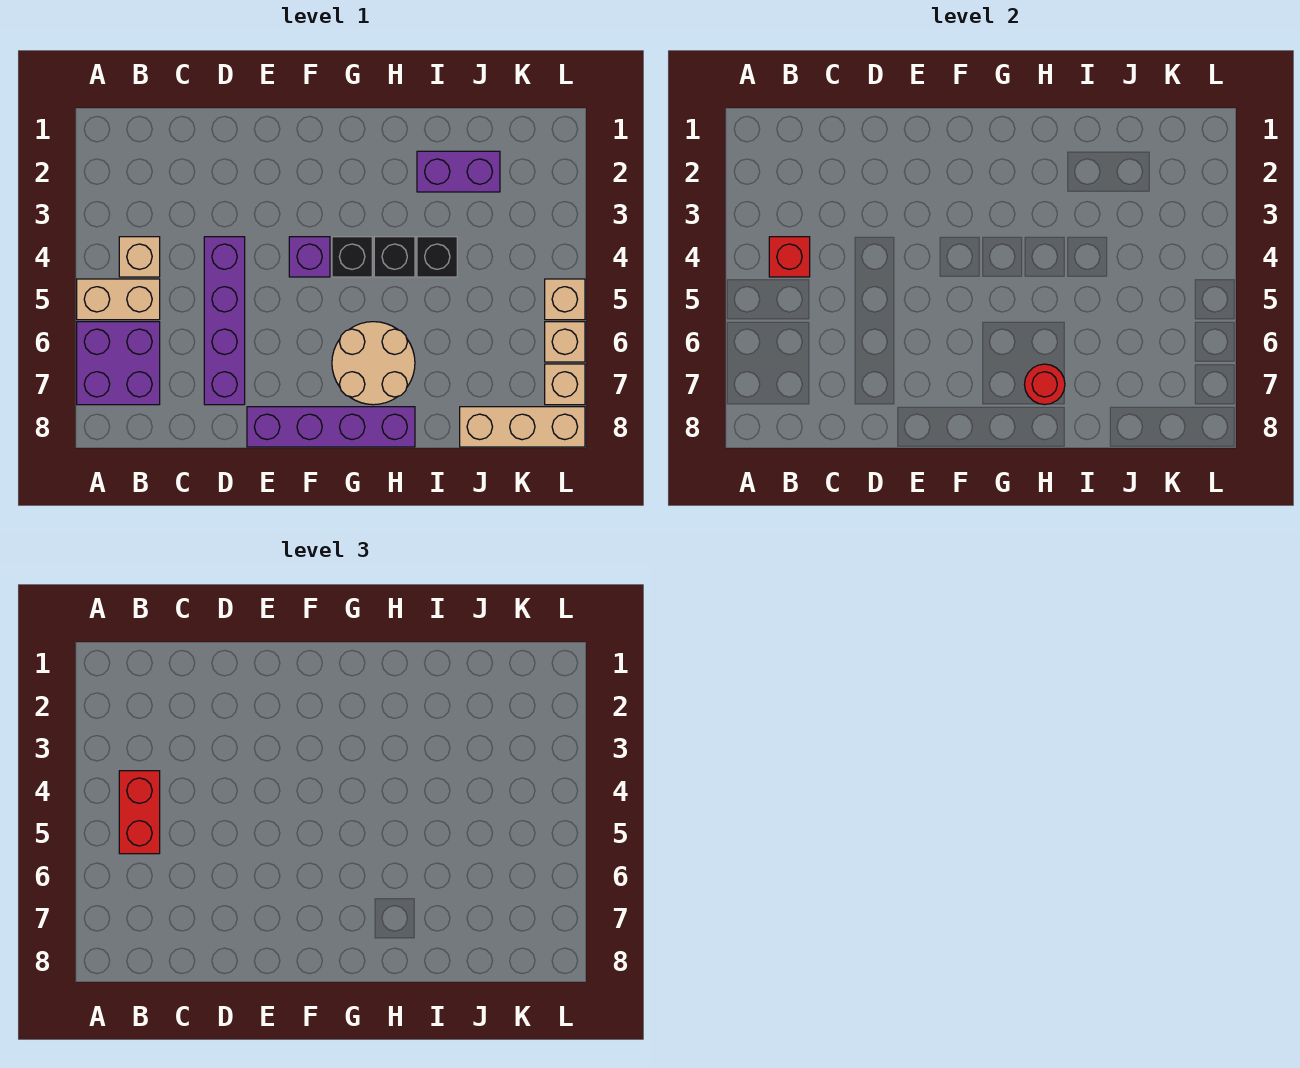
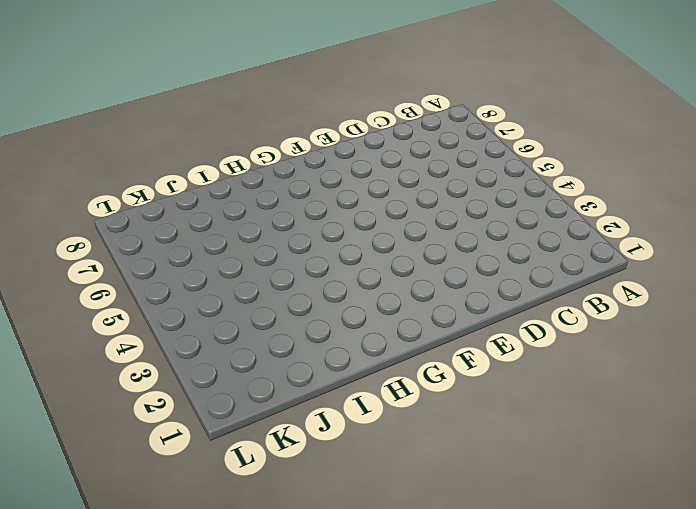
none -> tan 1x2 brick [77,279,160,320]
none -> purple 2x2 brick [77,322,160,405]
none -> tan 1x1 brick [119,237,160,277]

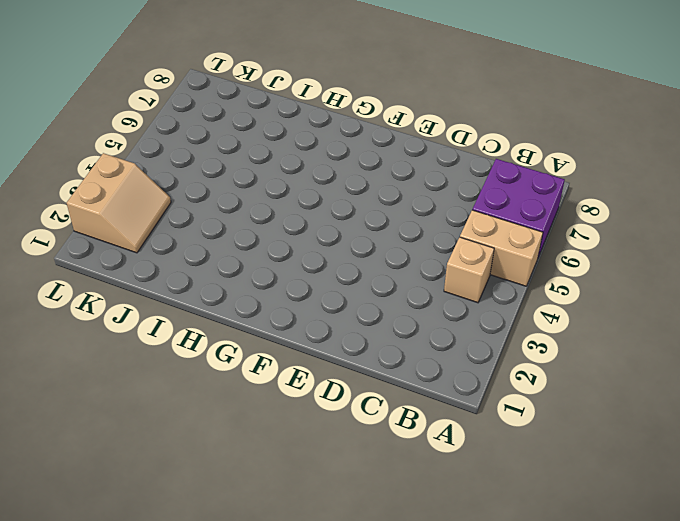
tan 2x2 slope [67,153,171,253] -> none
none -> purple 1x4 brick [204,237,245,405]
none -> purple 1x4 brick [247,407,415,447]
none -> purple 1x1 brick [289,237,330,277]

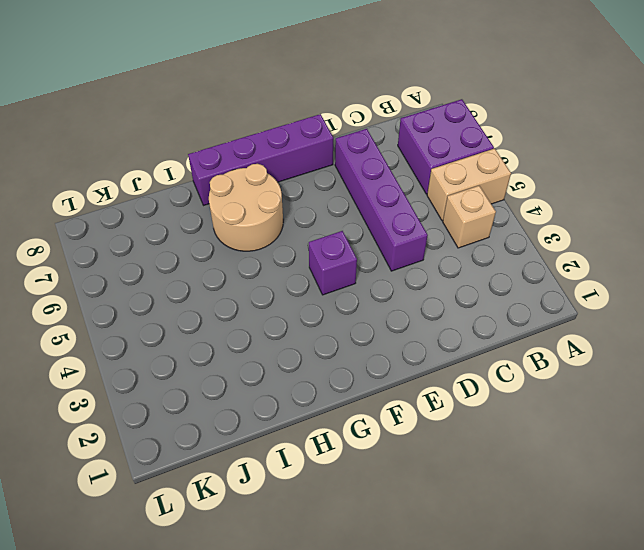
none -> black 1x1 brick [332,237,372,277]
none -> black 1x1 brick [374,237,415,277]
none -> purple 1x2 brick [417,151,500,192]

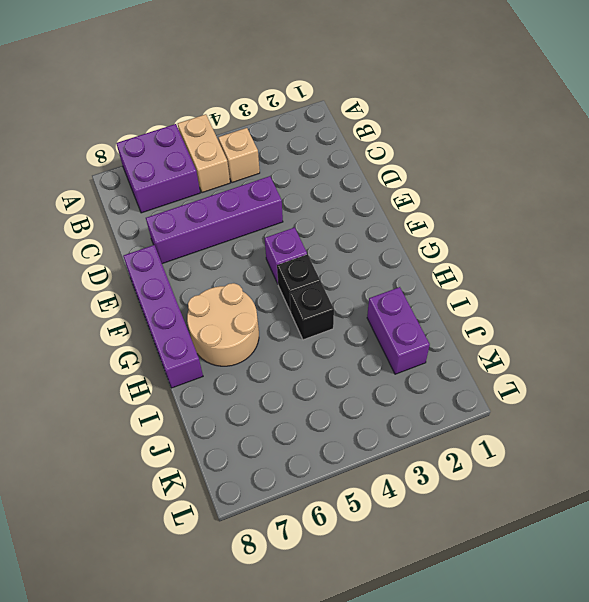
none -> black 1x1 brick [417,237,457,277]
none -> tan 1x3 brick [460,407,585,447]
none -> tan 1x1 brick [545,279,585,320]

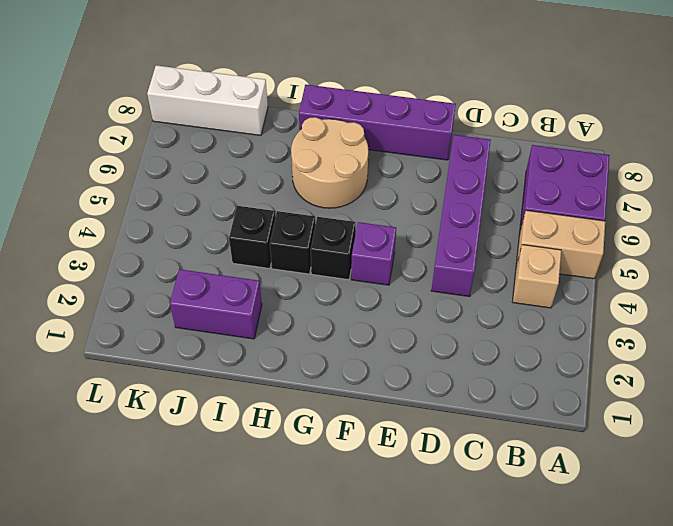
white 1x3 brick [147,65,268,135] -> tan 1x3 brick [460,407,585,447]
none -> tan 1x1 brick [545,279,585,320]
none -> tan 1x1 brick [545,322,585,362]
none -> tan 1x1 brick [545,364,585,405]

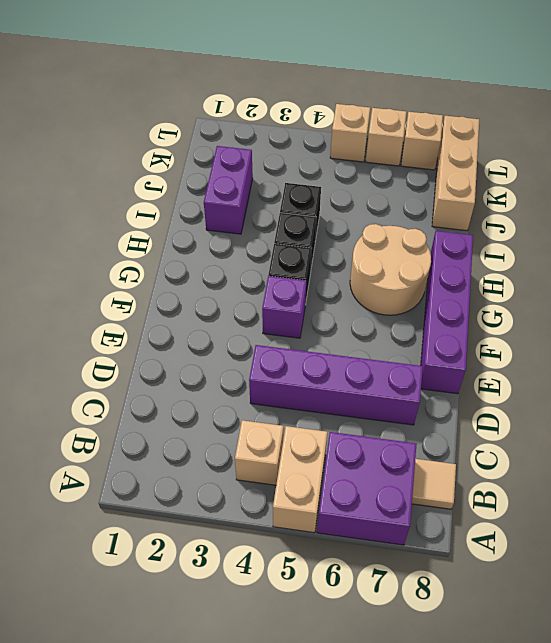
tan 1x1 tile [412,459,456,509] -> none
none -> red 1x1 brick [769,237,810,277]
none -> red 1x1 round brick [1025,364,1065,405]
none -> red 1x2 brick [119,771,160,854]

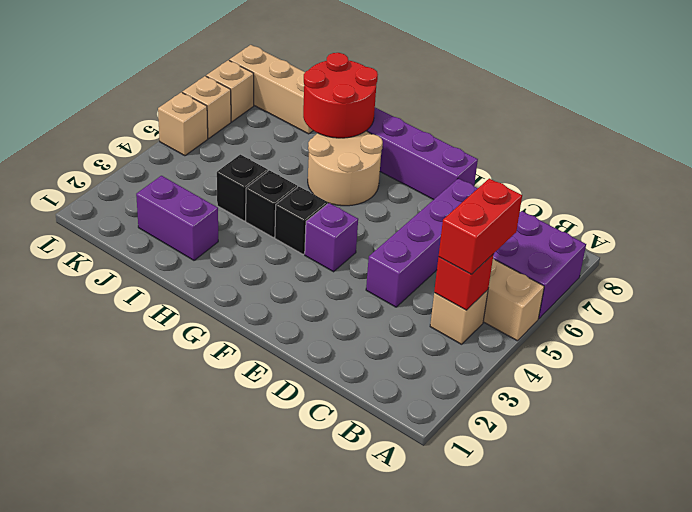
red 2x2 round brick [303,53,378,138] -> red 1x1 round brick [1025,364,1065,405]

